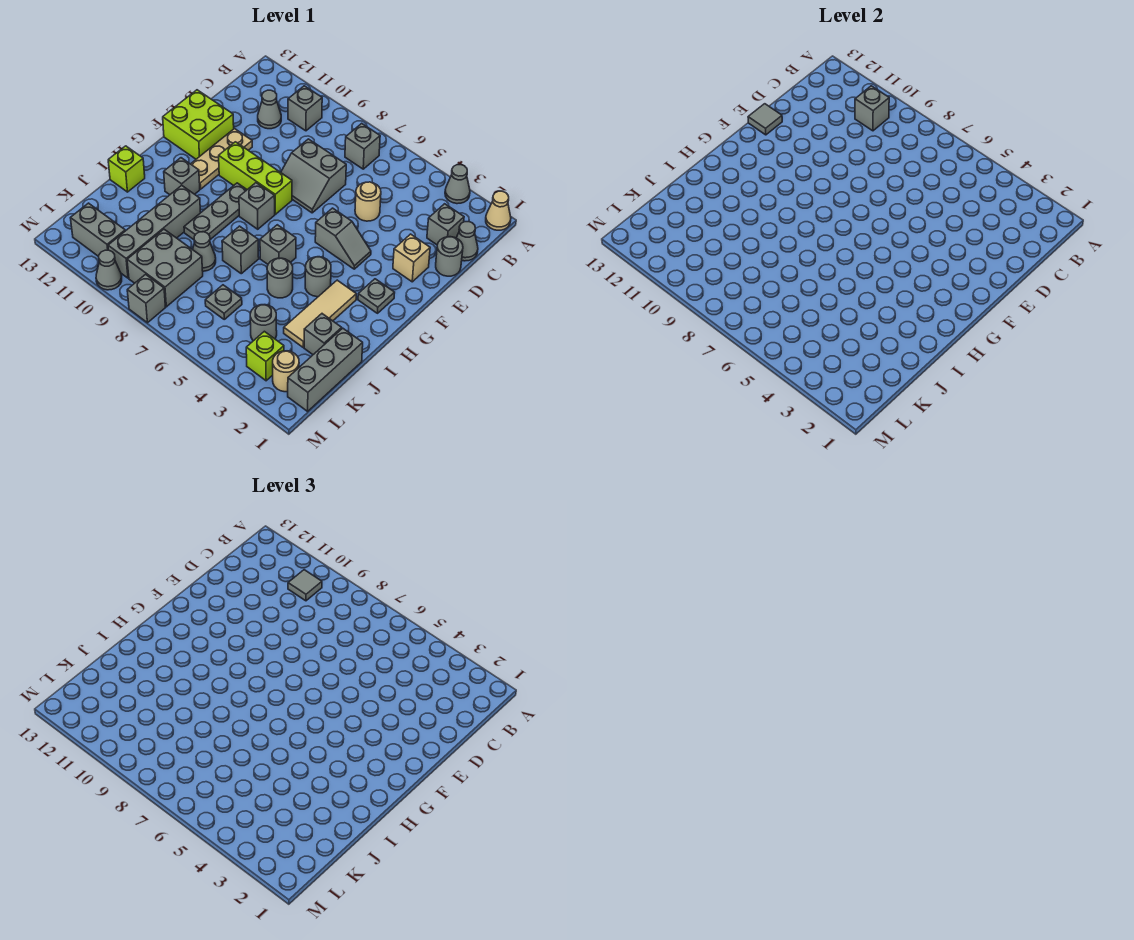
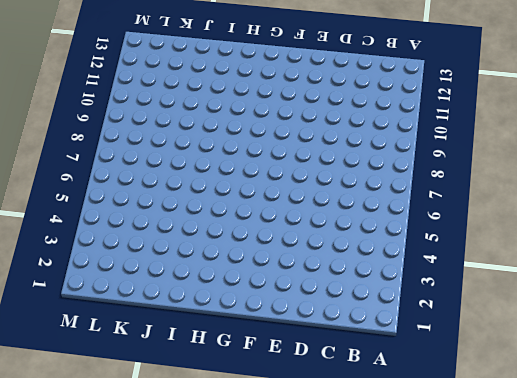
none -> tan 1x1 cone [486,191,511,230]
none -> grey 1x1 cone [445,165,470,204]
none -> grey 1x1 brick [345,123,380,169]
none -> grey 1x1 brick [288,86,322,131]

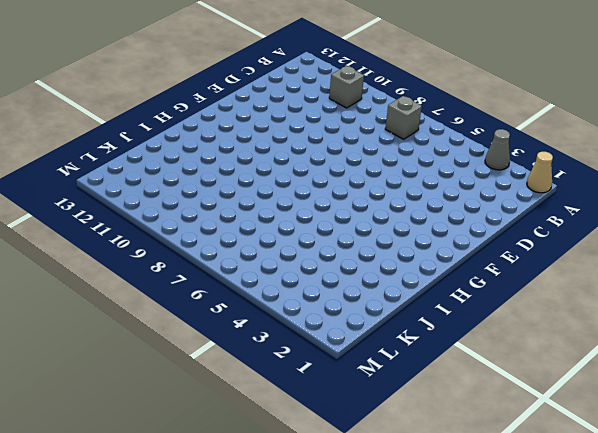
none -> grey 1x1 cone [456,221,478,261]
none -> grey 1x1 brick [427,204,464,245]
none -> grey 1x1 cone [258,90,281,129]
none -> grey 1x1 round brick [436,237,463,276]

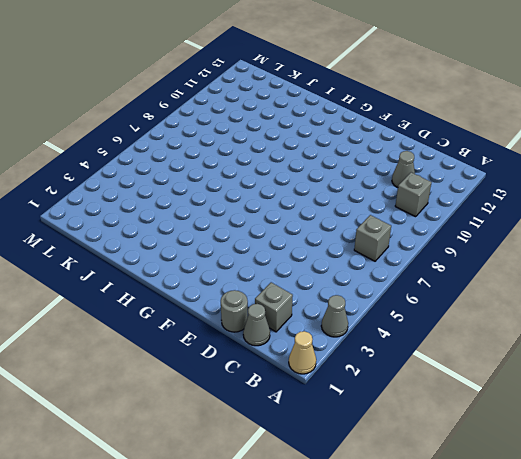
none -> tan 1x1 round brick [355,182,381,221]
none -> grey 2x2 slope [281,139,346,213]
none -> tan 1x1 brick [393,234,430,282]
none -> tan 1x3 plate [191,129,252,189]

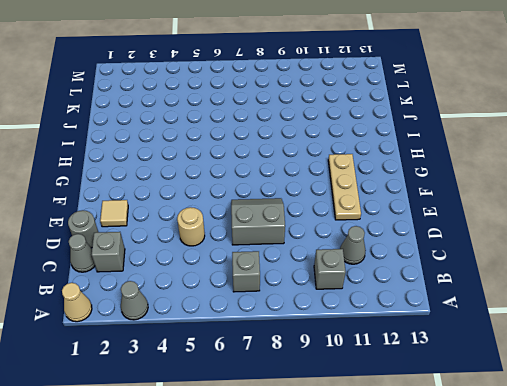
tan 1x1 tile [100,200,128,227] -> tan 1x1 brick [393,234,430,282]
none -> lime 2x2 brick [163,90,234,159]
none -> grey 1x2 slope [315,208,371,269]
none -> lime 1x3 brick [219,142,292,214]
none -> grey 1x1 plate [358,279,395,313]

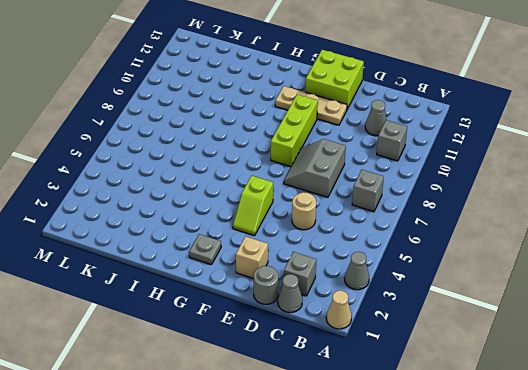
lime 1x2 slope [233,176,273,236] -> grey 1x2 slope [315,208,371,269]
none -> grey 1x1 brick [239,183,275,229]
none -> grey 1x3 plate [184,183,247,240]
none -> tan 1x3 tile [284,280,356,347]
none -> grey 1x1 round brick [305,257,331,297]

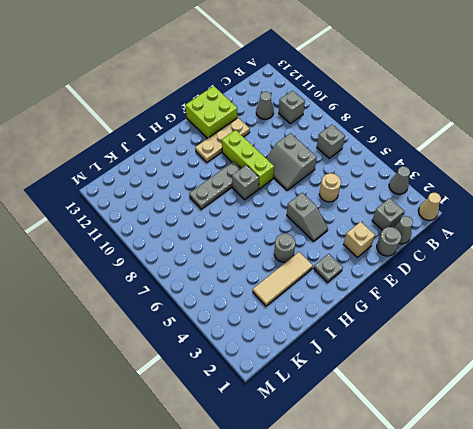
none -> grey 1x1 brick [260,225,296,264]
none -> grey 1x1 brick [164,158,200,195]
none -> grey 1x1 round brick [267,258,293,298]
none -> grey 1x1 brick [222,226,259,274]

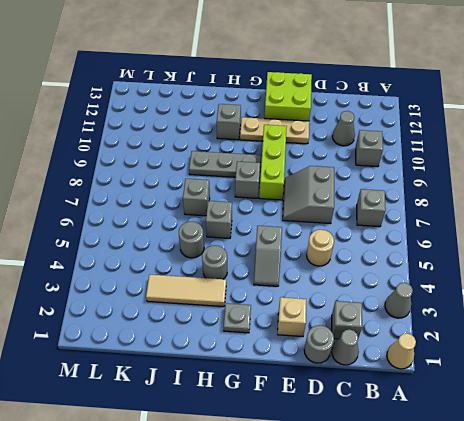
none -> grey 1x4 brick [108,185,201,278]
none -> lime 1x1 brick [108,146,145,192]
none -> grey 1x3 brick [288,328,363,411]
none -> grey 1x1 brick [304,314,342,355]

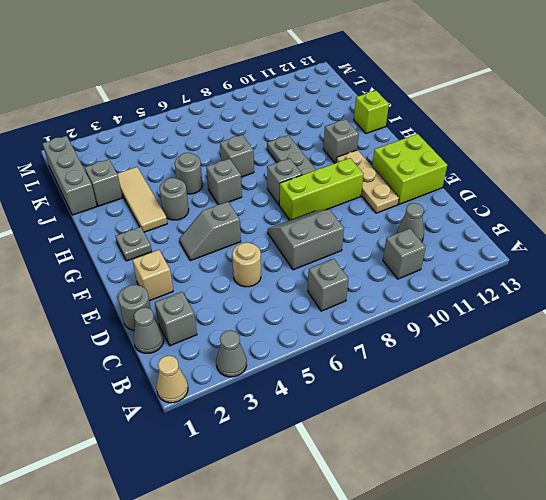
none -> grey 1x4 brick [108,185,201,278]
none -> grey 1x1 cone [193,232,216,271]
none -> grey 1x1 round brick [250,305,277,341]
none -> grey 1x1 plate [205,285,242,319]

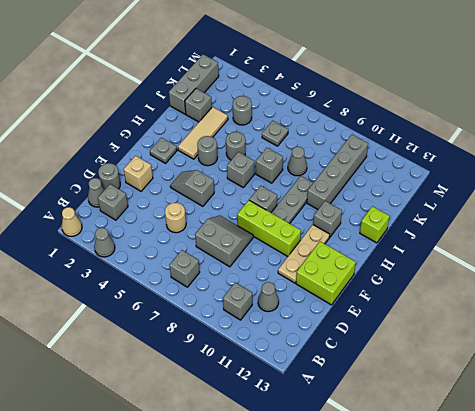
none -> grey 2x2 brick [127,229,203,307]
none -> tan 1x1 round brick [273,351,299,392]
none -> lime 1x1 brick [246,331,284,381]
none -> grey 1x2 brick [71,203,125,257]

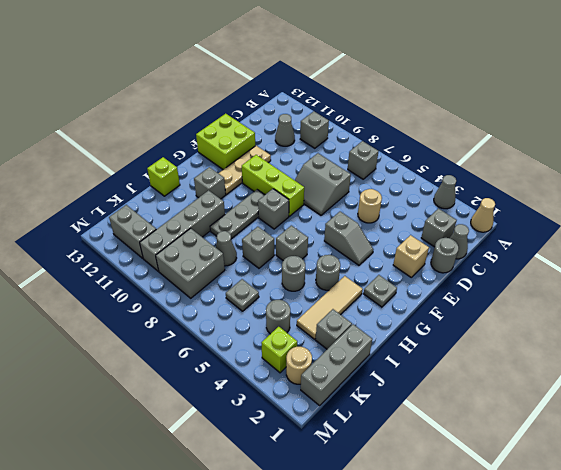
none -> grey 1x1 brick [127,274,166,323]
none -> grey 1x1 cone [96,250,122,290]
none -> grey 1x1 brick [855,86,889,131]
none -> grey 1x1 tile [748,104,782,135]

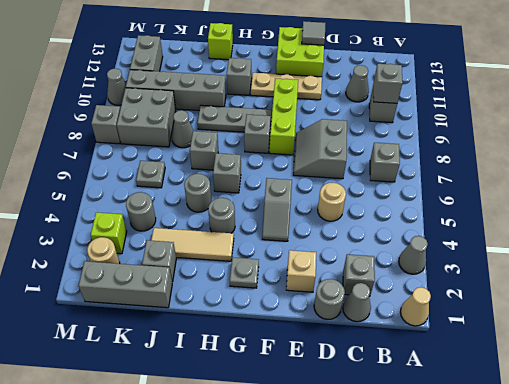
none -> grey 1x1 tile [288,570,322,601]

